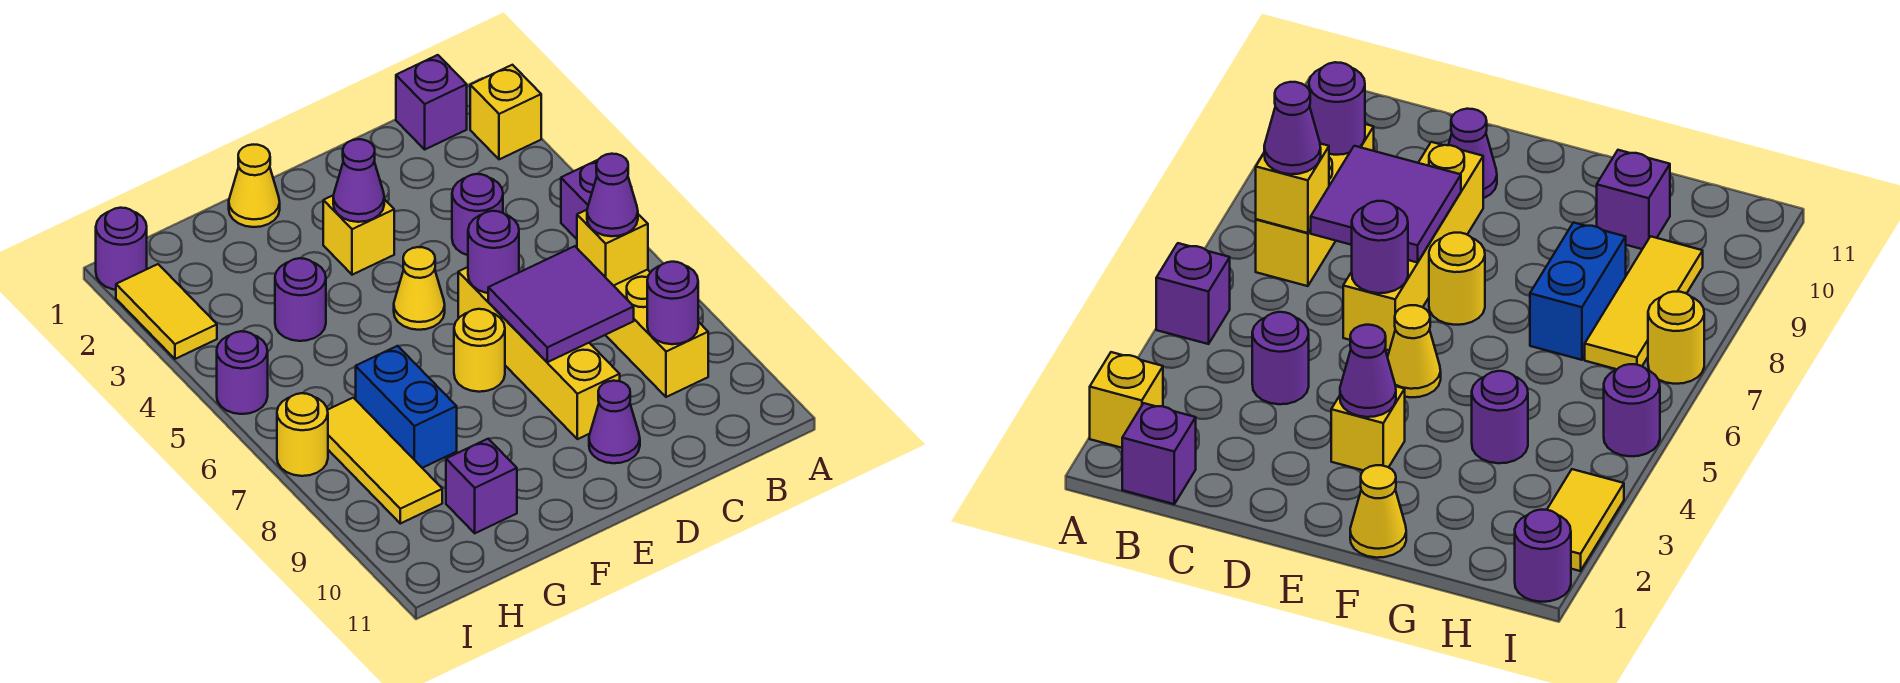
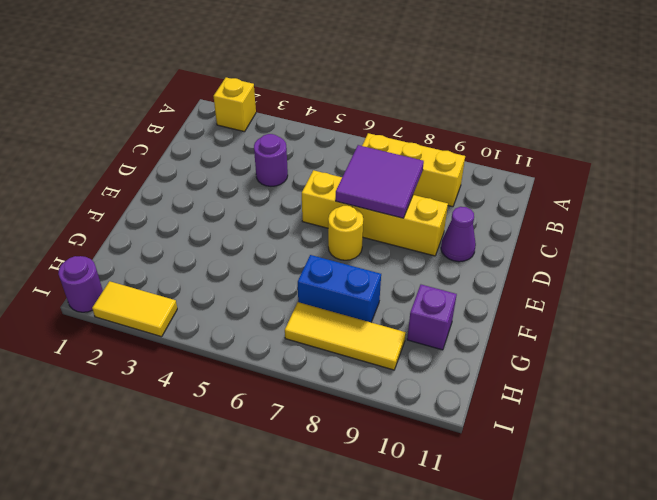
none -> purple 1x1 brick [561,160,598,239]
none -> purple 1x1 brick [396,55,467,149]
none -> yellow 1x1 brick [323,196,394,275]

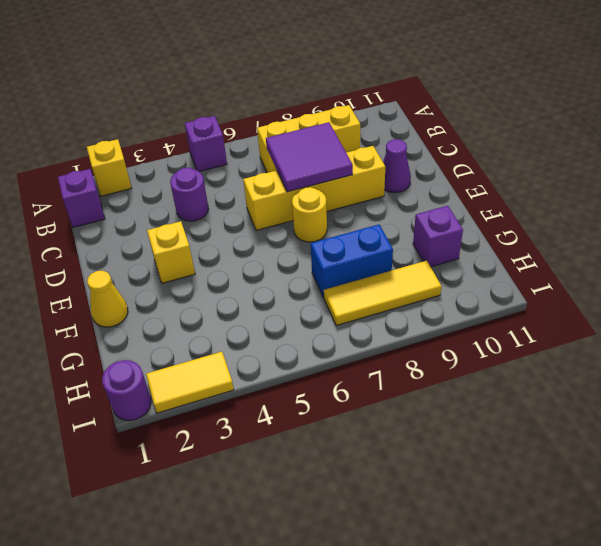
none -> yellow 1x1 cone [394,247,445,330]
none -> purple 1x1 round brick [275,258,326,341]
none -> purple 1x1 round brick [217,331,268,414]

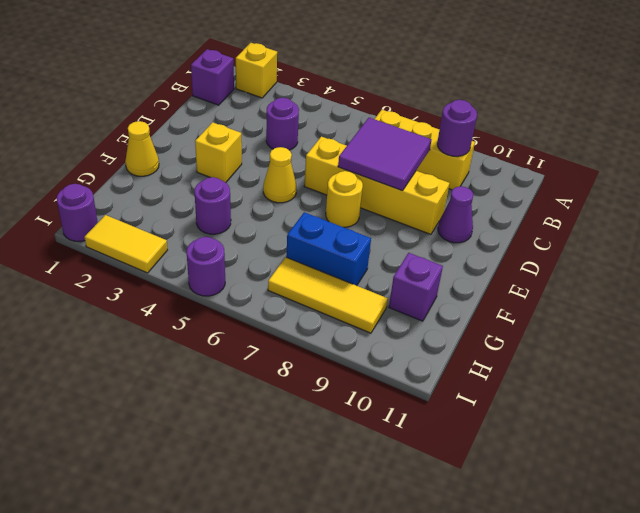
none -> purple 1x1 brick [561,160,598,239]
none -> yellow 1x1 round brick [277,393,328,476]
none -> yellow 1x1 brick [577,210,648,286]

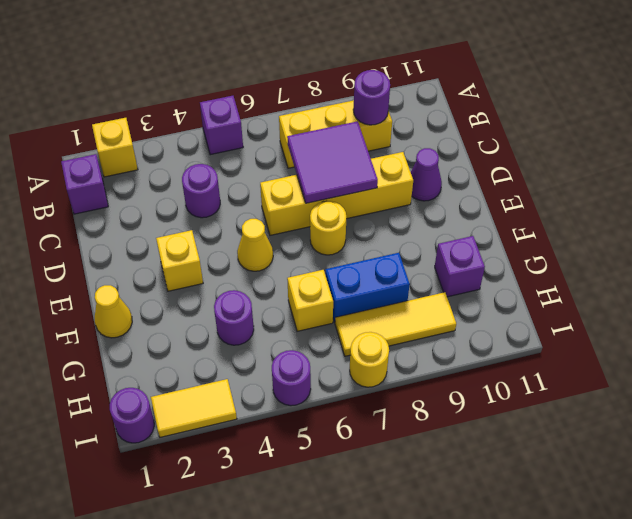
yellow 1x1 brick [287,270,333,331] -> yellow 1x1 brick moved to [577,210,648,286]
none -> purple 1x1 round brick [468,211,519,293]
none -> purple 1x1 cone [333,139,384,222]
none -> purple 1x1 cone [587,154,638,236]

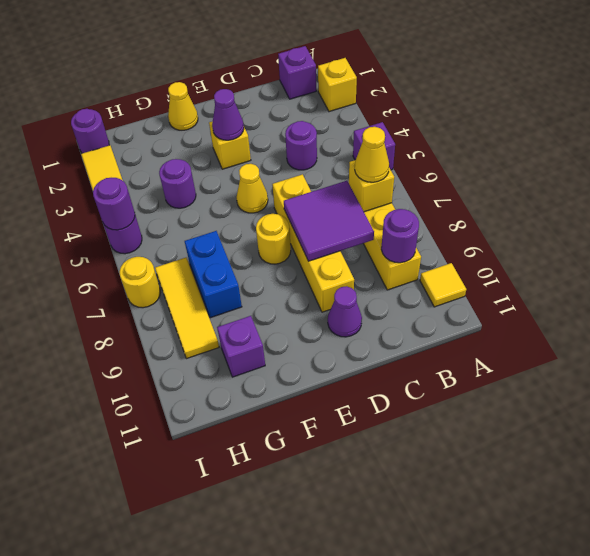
yellow 1x1 tile [420,263,466,307] -> none
yellow 1x1 cone [355,127,389,182] -> purple 1x1 cone [587,154,638,236]
purple 1x1 round brick [93,178,135,230] -> purple 1x1 round brick moved to [468,211,519,293]

